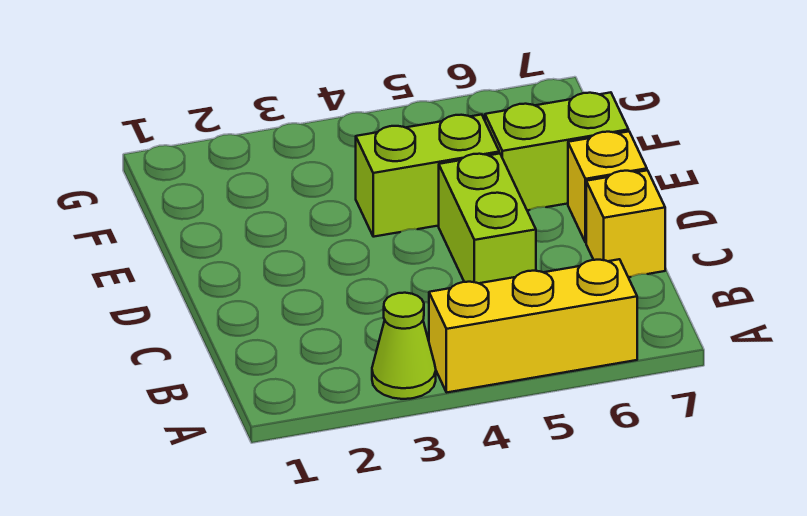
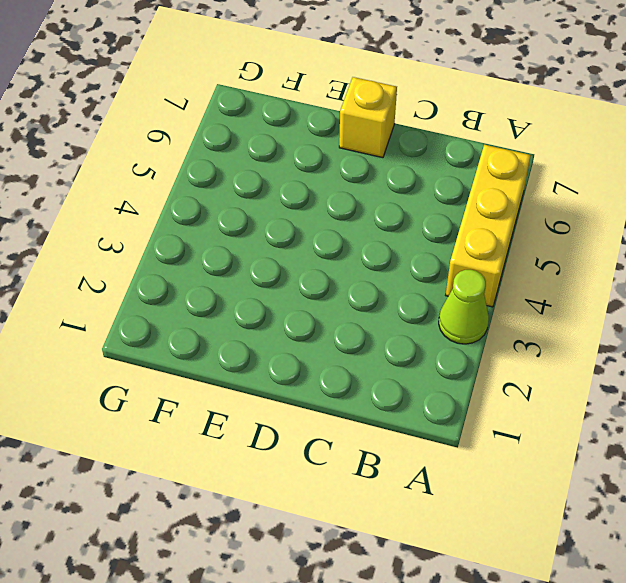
none -> lime 1x2 brick [439,153,536,283]
none -> yellow 1x1 brick [586,170,665,277]

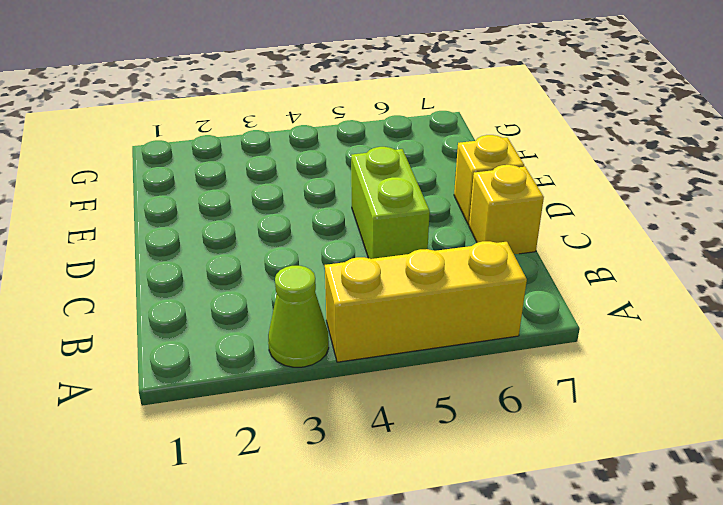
none -> lime 1x2 brick [356,115,499,237]
none -> lime 1x2 brick [485,92,629,210]

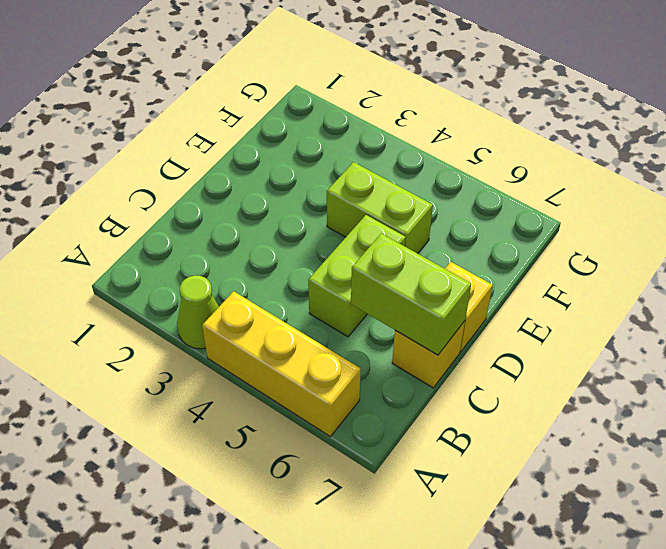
lime 1x2 brick [351,234,471,355] -> lime 1x2 brick moved to [485,92,629,210]

